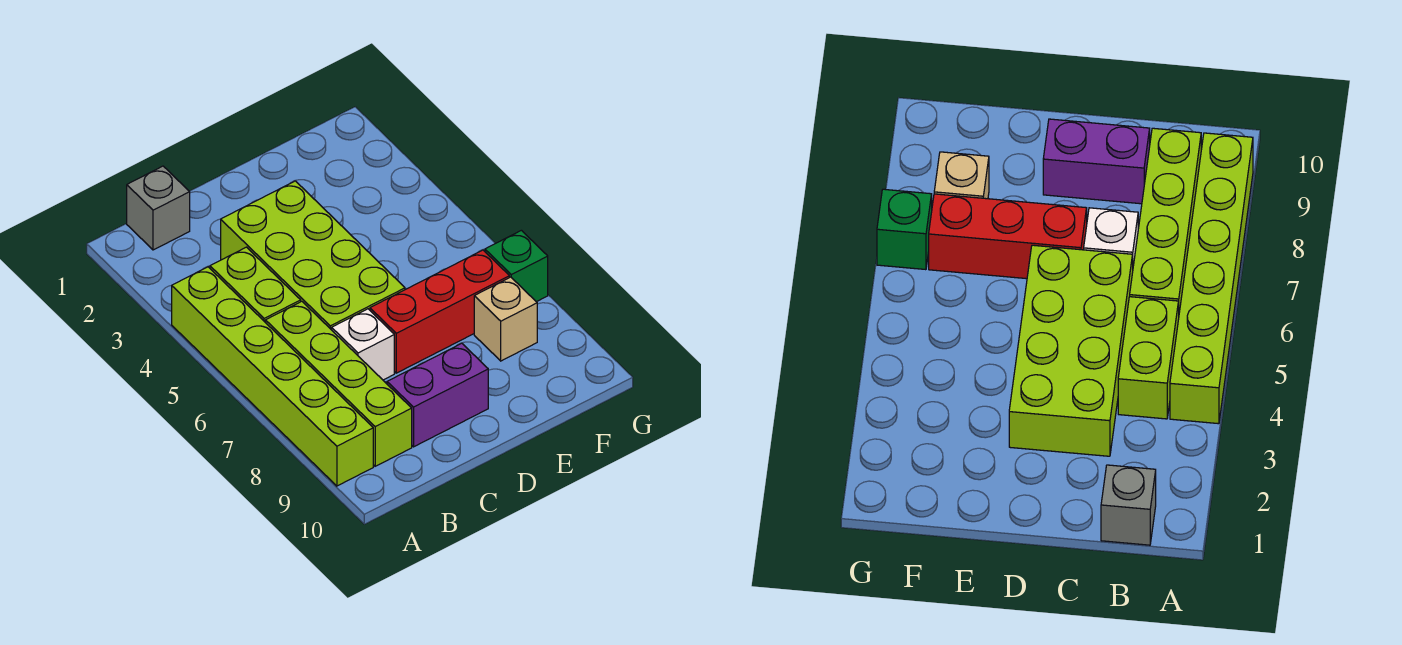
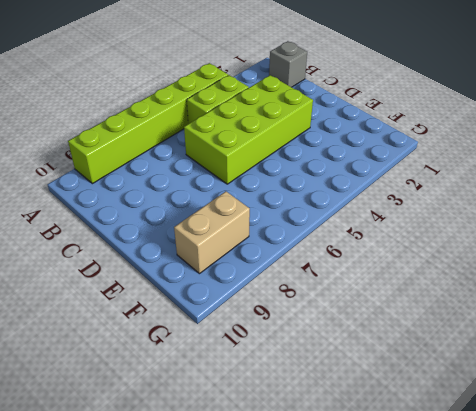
tan 1x2 brick [174,191,250,274] -> tan 1x1 brick [474,277,537,361]
none -> lime 1x4 brick [265,301,412,466]
none -> white 1x1 brick [332,309,394,380]

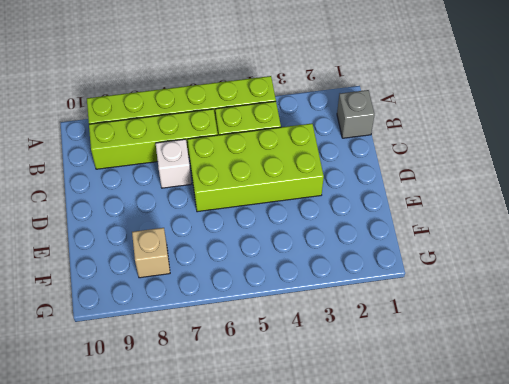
none -> purple 1x2 brick [387,343,488,447]
none -> red 1x3 brick [370,250,509,373]

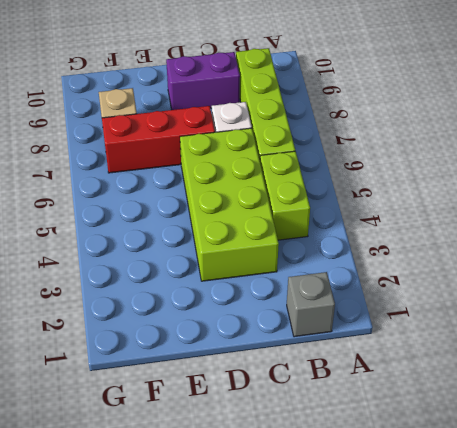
none -> lime 1x6 brick [172,267,373,486]
none -> green 1x1 brick [485,230,548,302]

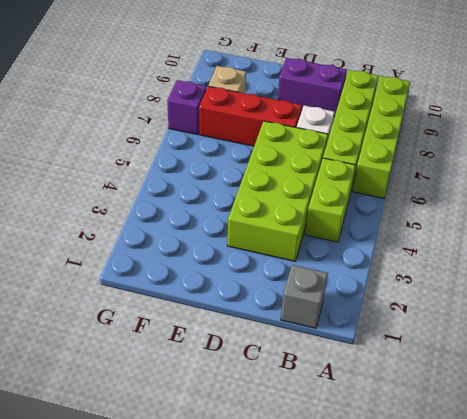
lime 1x4 brick [353,76,410,198] -> lime 1x6 brick [172,267,373,486]
purple 1x1 brick [167,80,206,135] -> green 1x1 brick [485,230,548,302]

